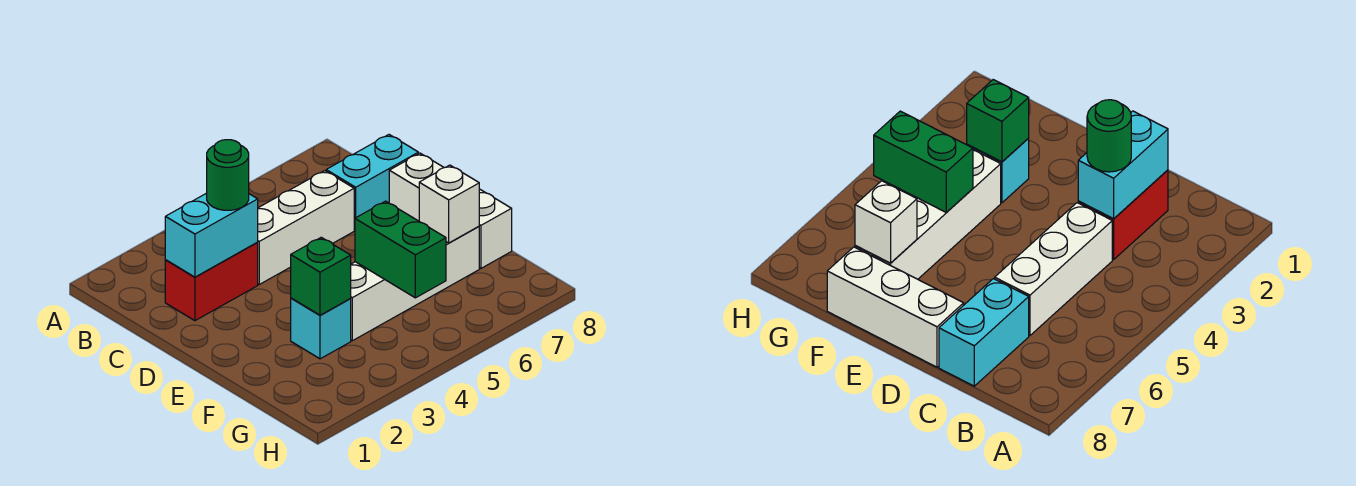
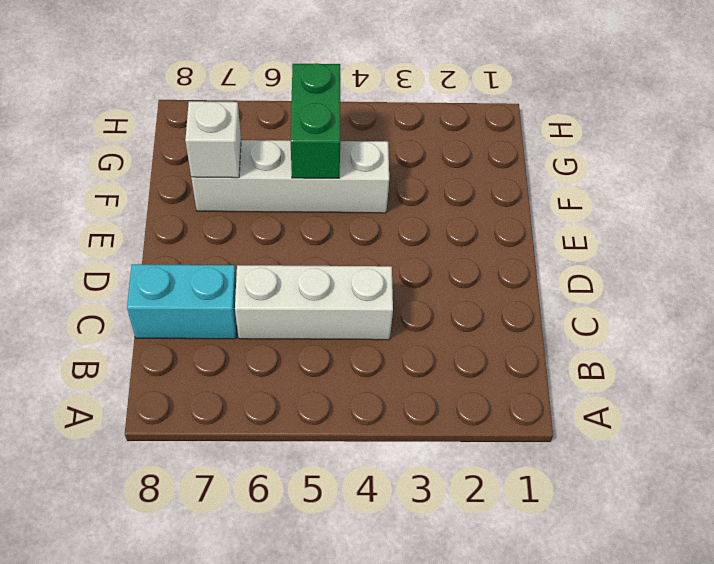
none -> red 1x2 brick [165,243,258,321]
none -> white 1x3 brick [389,153,512,268]

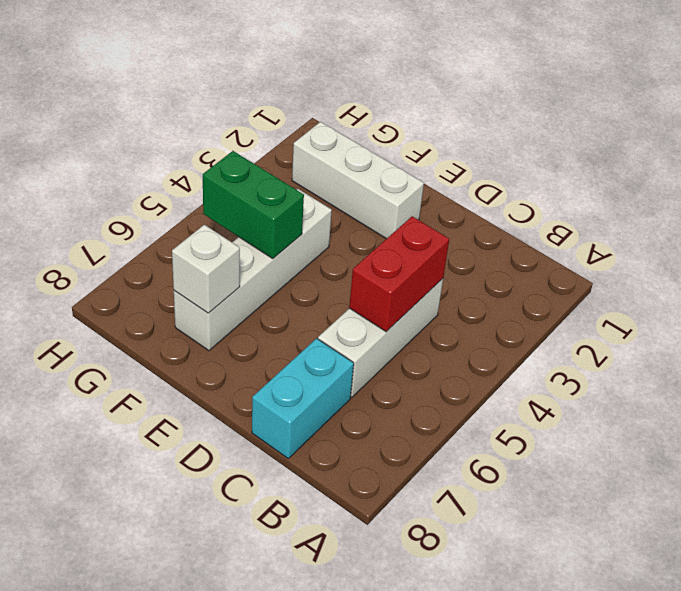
red 1x2 brick [349,216,449,332] -> red 1x2 brick moved to [165,243,258,321]
white 1x3 brick [292,122,424,239] -> white 1x3 brick moved to [389,153,512,268]
none -> cyan 1x1 brick [291,298,351,359]
none -> cyan 1x2 brick [165,193,258,277]

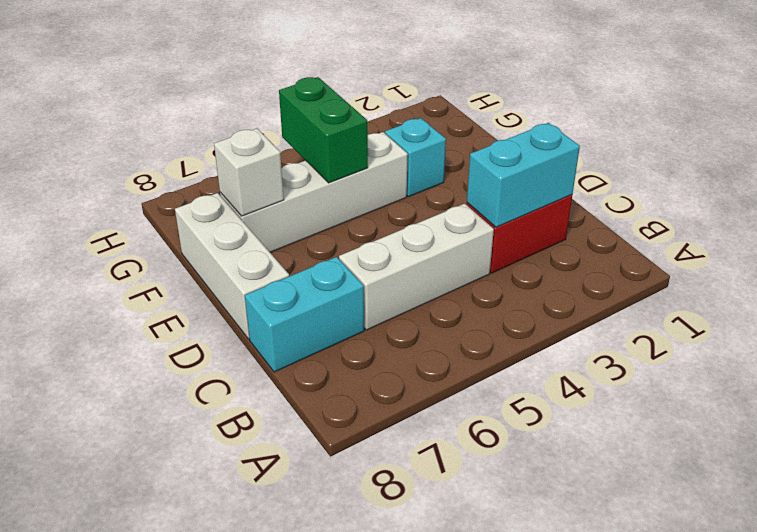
none -> green 1x1 brick [291,237,351,315]
none -> green 1x1 round brick [207,140,249,210]

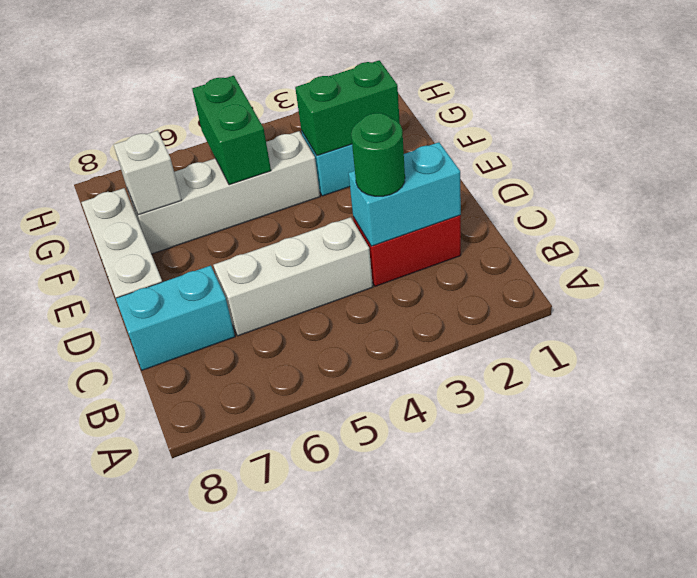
green 1x2 brick [295,60,400,156] -> green 1x1 brick [291,237,351,315]

